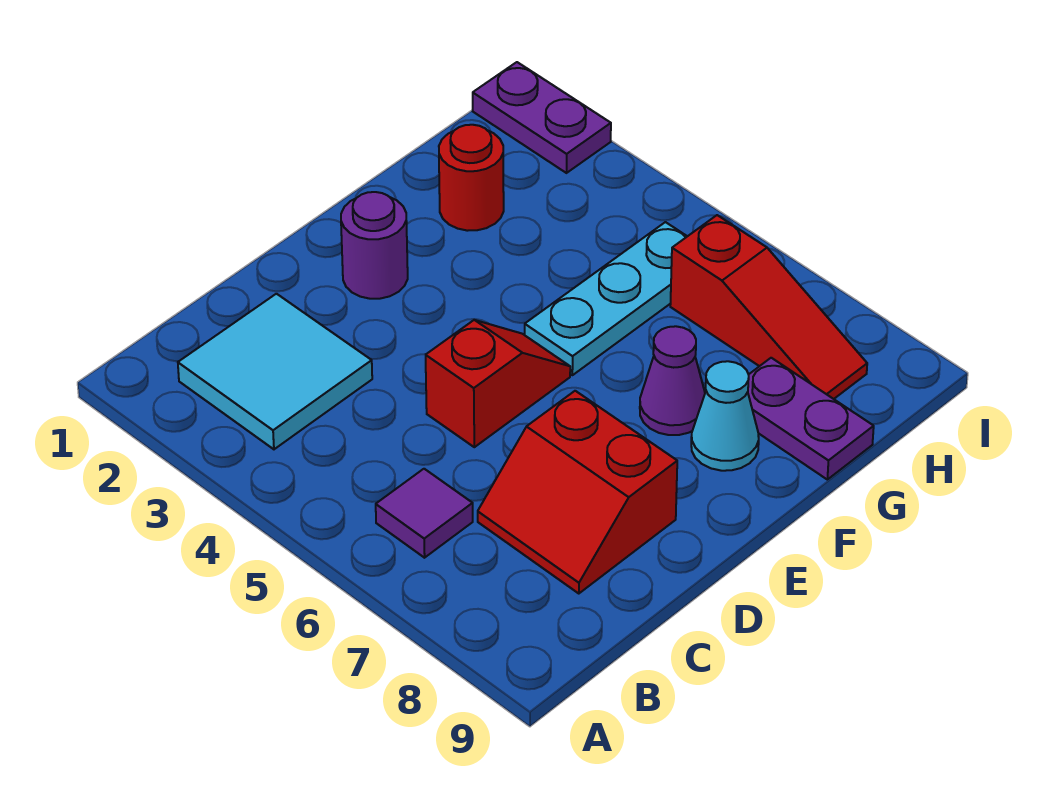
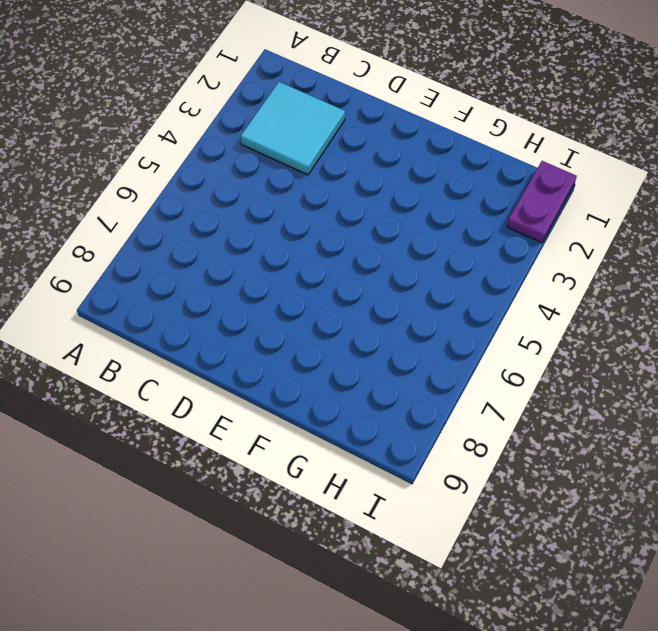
none -> purple 1x1 tile [376,469,473,558]
none -> red 2x2 slope [478,391,677,594]
none -> red 1x2 slope [426,320,570,447]

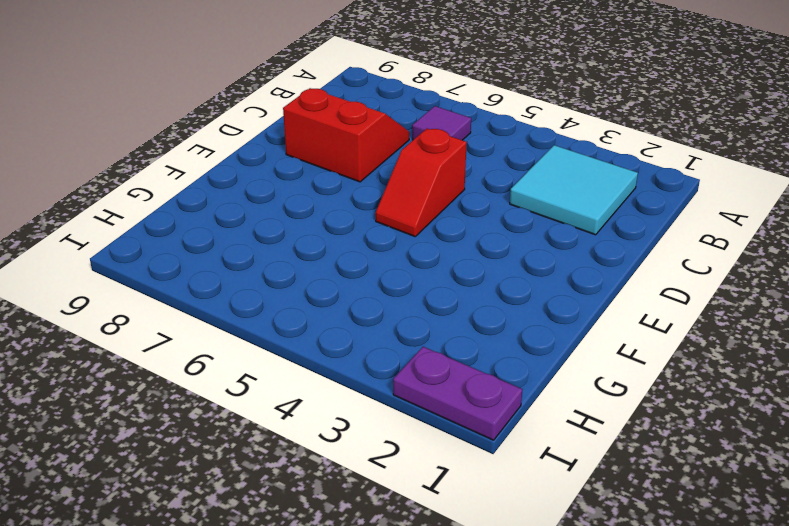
none -> purple 1x1 round brick [341,192,408,299]
none -> cyan 1x3 plate [525,222,687,375]
none -> purple 1x1 cone [640,326,705,435]

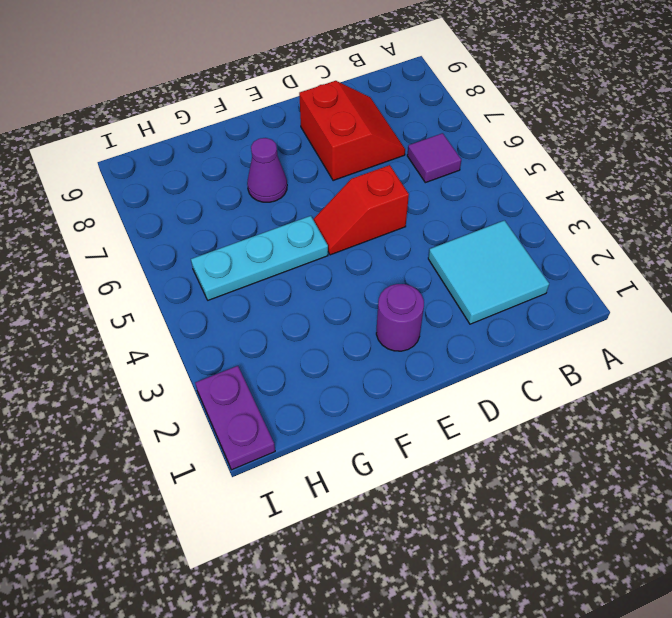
none -> cyan 1x1 cone [691,361,759,471]
none -> red 1x1 round brick [439,125,504,231]
none -> purple 1x2 plate [748,358,874,479]

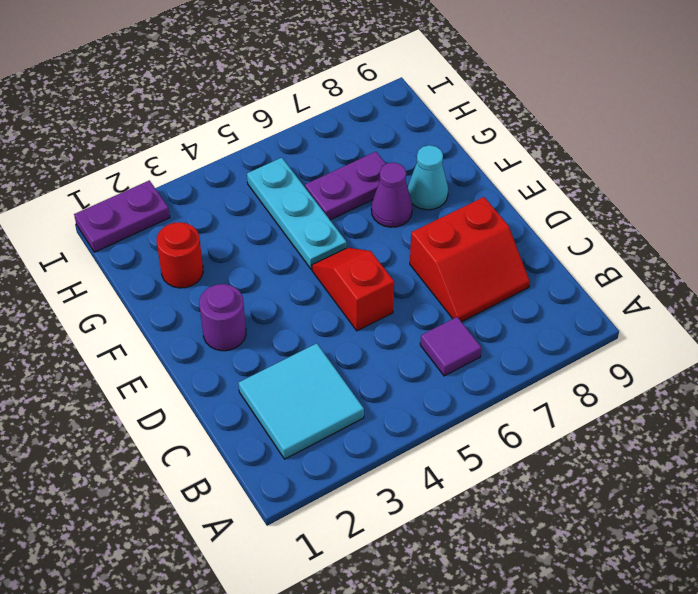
purple 1x2 plate [305,152,386,220] -> purple 1x2 plate moved to [748,358,874,479]
none -> red 1x3 slope [670,215,867,399]

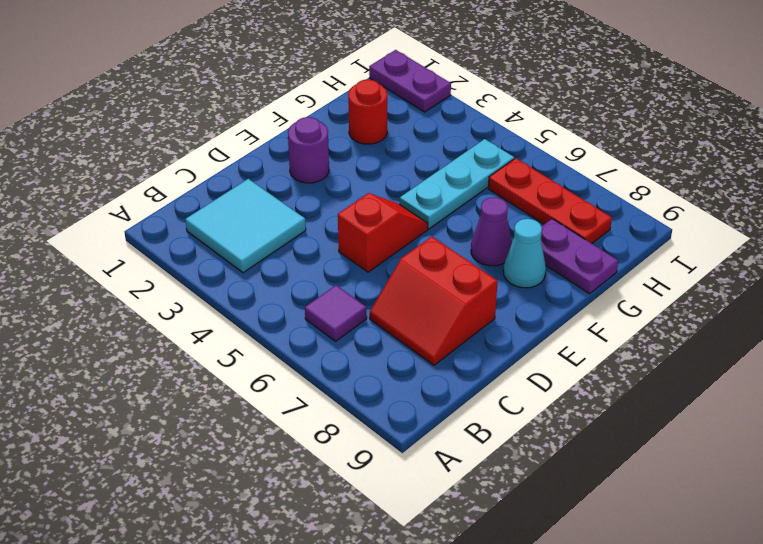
red 1x3 plate [488,158,612,243] -> red 1x3 slope [670,215,867,399]

